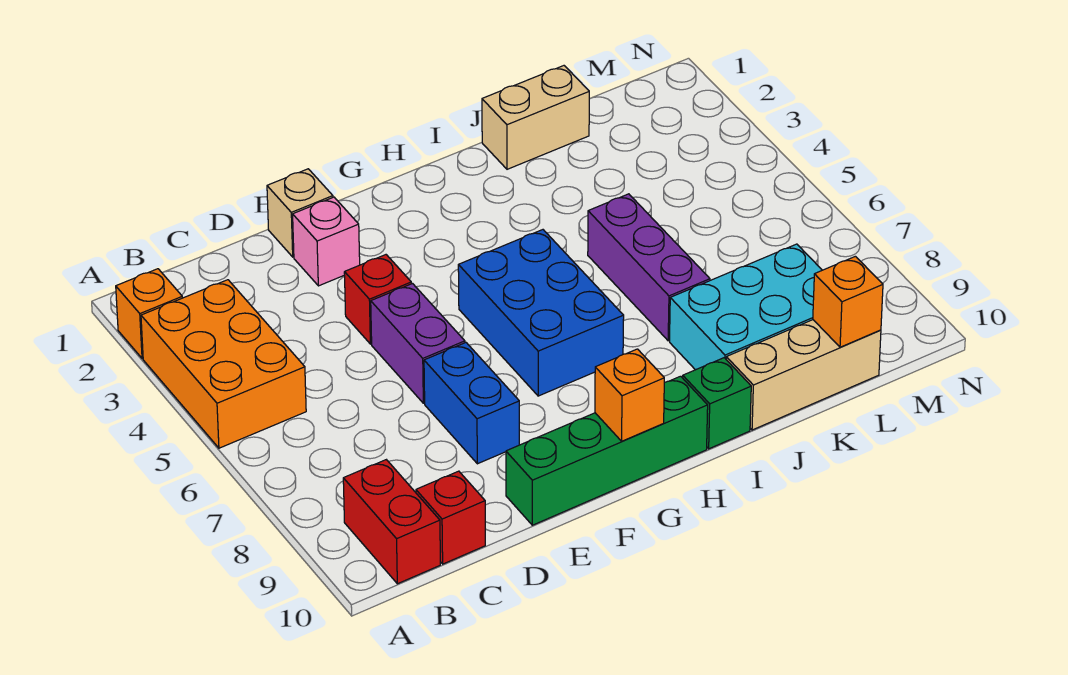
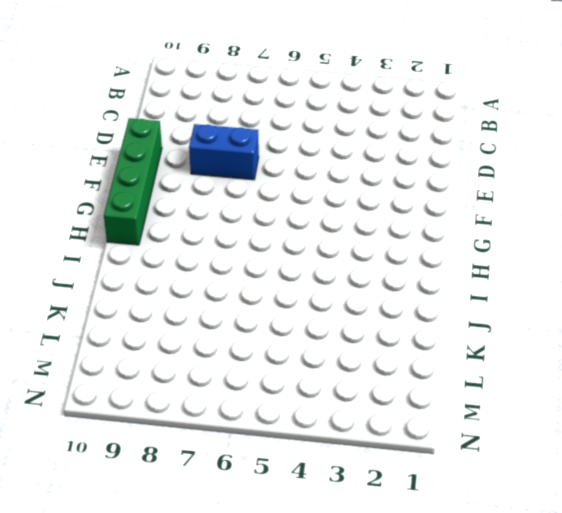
none -> orange 1x1 brick [116,269,182,359]
none -> orange 2x3 brick [141,280,306,448]
none -> red 1x2 brick [343,460,440,584]

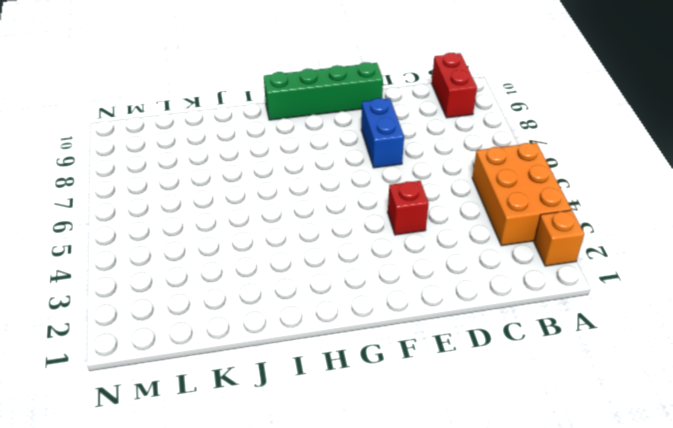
none -> red 1x1 brick [416,471,485,564]
none -> tan 1x1 brick [267,169,333,257]
none -> pink 1x1 brick [293,197,360,286]

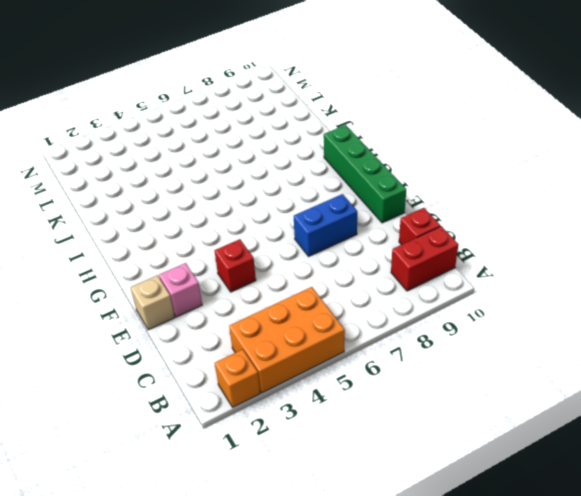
none -> purple 1x2 brick [371,284,465,403]
none -> blue 2x3 brick [458,230,624,396]
none -> green 1x1 brick [683,358,751,449]

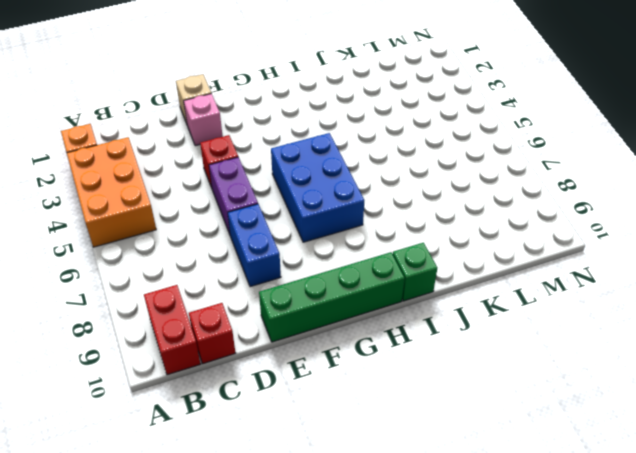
none -> tan 1x2 brick [482,66,589,169]
none -> purple 1x3 brick [588,194,710,341]
none -> cyan 2x3 brick [670,244,822,370]

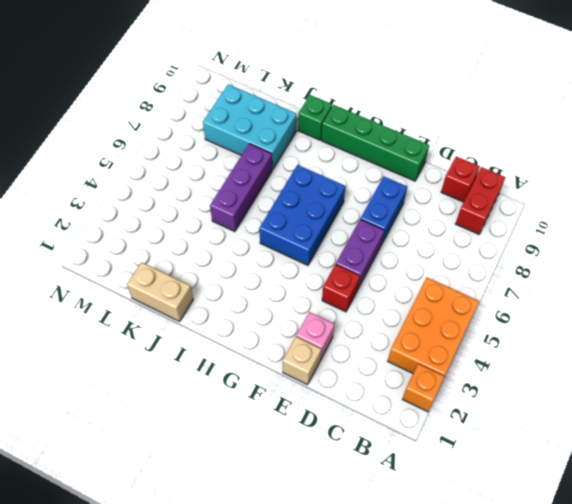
none -> tan 1x3 brick [726,320,881,430]
none -> orange 1x1 brick [595,349,664,441]
none -> orange 1x1 brick [813,256,883,347]

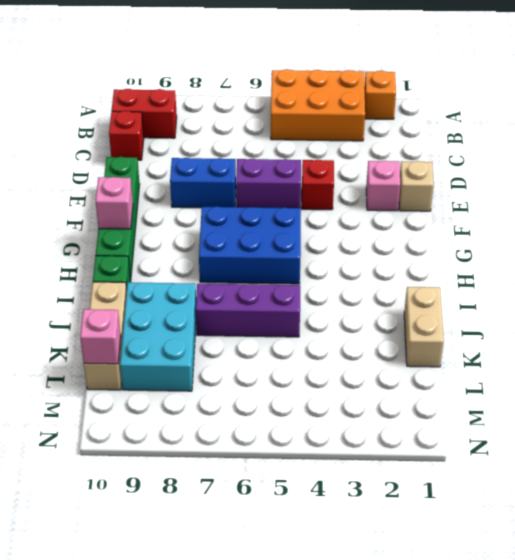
pink 1x1 brick [96,177,133,229] -> orange 1x1 brick [595,349,664,441]
pink 1x1 brick [80,309,121,364] -> orange 1x1 brick [813,256,883,347]

